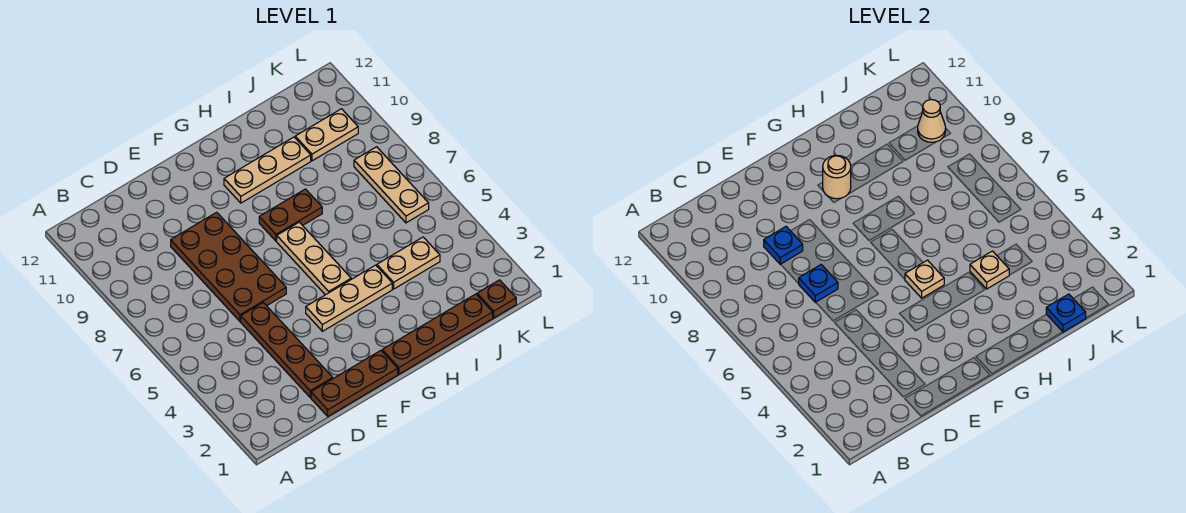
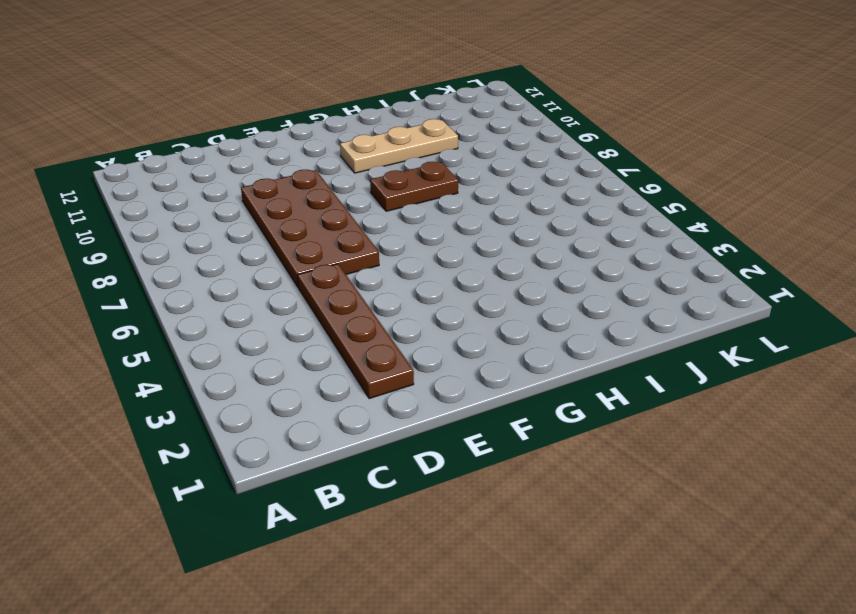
none -> brown 1x3 plate [311,351,398,416]
none -> tan 1x3 plate [306,265,392,331]
none -> brown 1x4 plate [382,294,493,374]

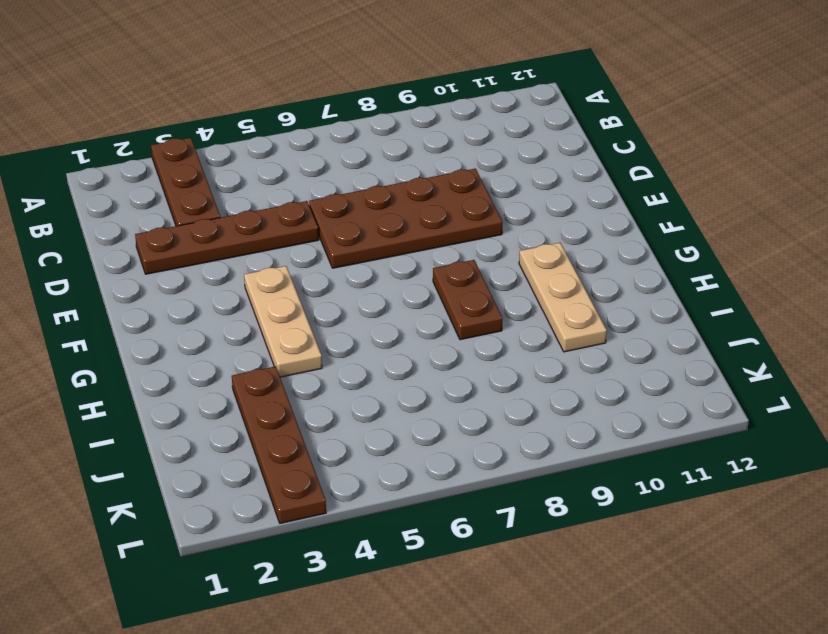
brown 1x3 plate [151,138,220,226] -> brown 1x3 plate moved to [311,351,398,416]
brown 1x4 plate [232,366,326,523] -> brown 1x4 plate moved to [382,294,493,374]
none -> tan 1x3 plate [277,222,351,295]
none -> tan 1x2 plate [377,237,440,289]
none -> tan 1x2 plate [295,109,358,161]

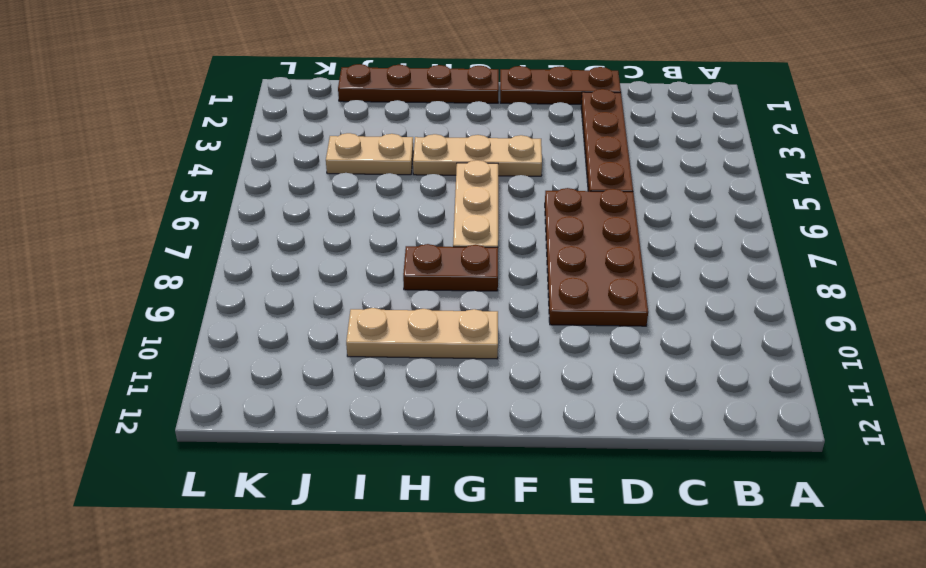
none -> tan 1x2 plate [295,109,358,161]
none -> brown 1x1 plate [477,280,516,318]
none -> tan 1x3 plate [354,147,429,223]

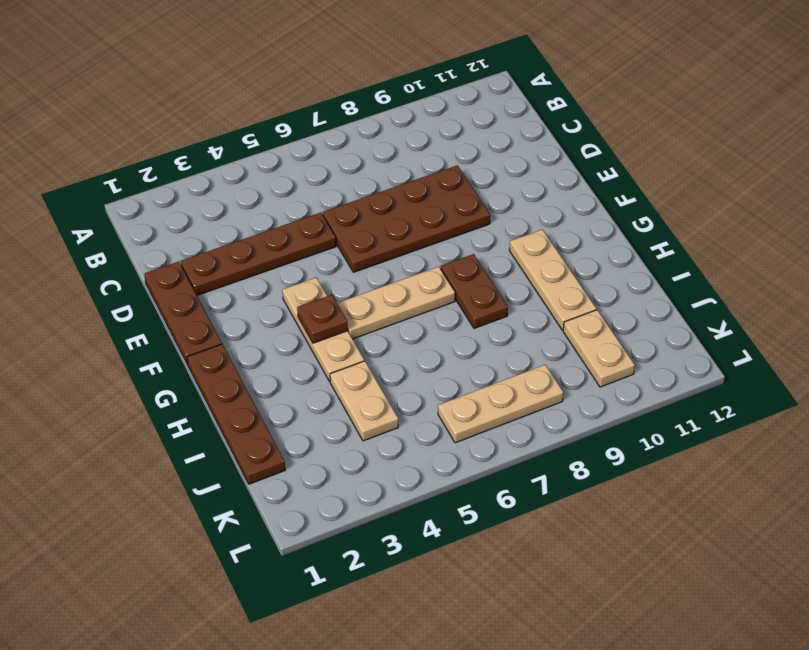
brown 1x1 plate [297,295,348,343] -> brown 1x1 plate moved to [477,280,516,318]
none -> blue 1x1 plate [799,265,838,302]
none -> blue 1x1 plate [764,227,803,264]
none -> tan 1x1 plate [905,260,944,298]

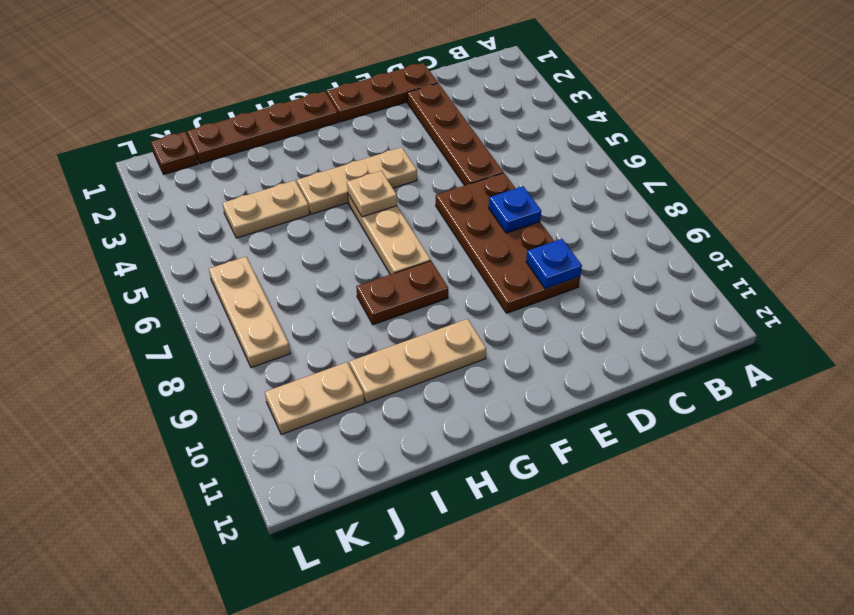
none -> tan 1x1 round brick [823,155,851,199]
none -> tan 1x1 plate [970,251,1009,289]
none -> blue 1x1 plate [1046,294,1086,332]

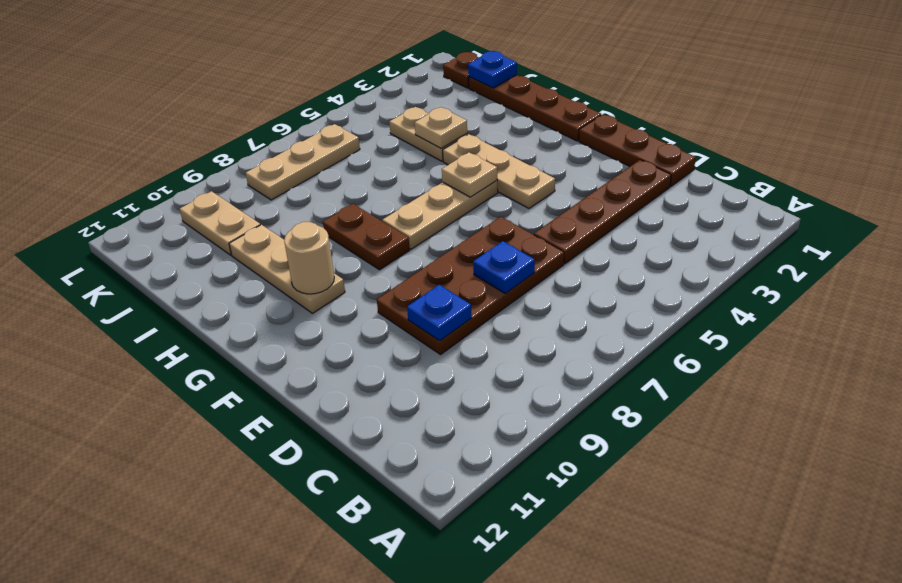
none -> tan 1x1 cone [918,100,946,142]

